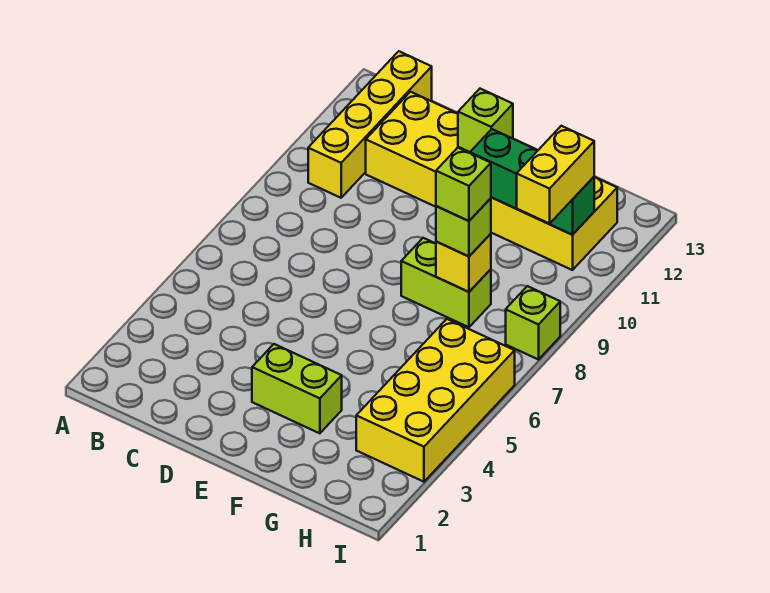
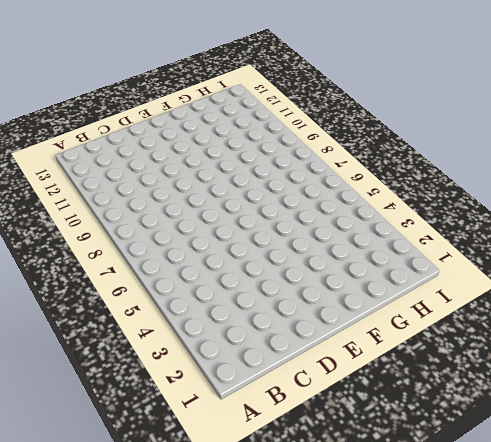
none -> yellow 1x4 brick [308,51,432,198]
none -> yellow 2x6 brick [366,92,617,270]
none -> lime 1x2 brick [252,344,342,433]

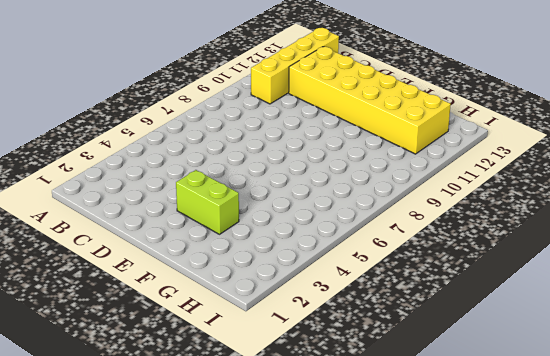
none -> lime 1x2 brick [401,238,491,327]
none -> yellow 2x4 brick [356,319,515,482]
none -> lime 1x1 brick [506,286,560,360]

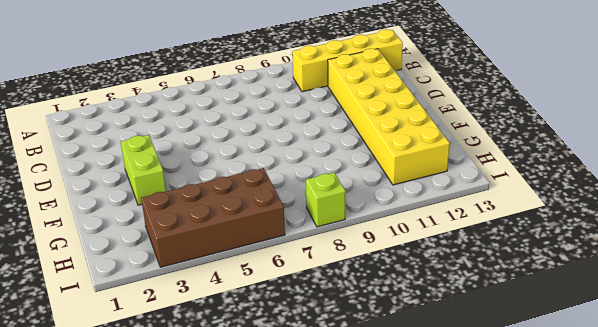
brown 2x4 brick [141,168,285,267] -> yellow 2x4 brick [356,319,515,482]
none -> lime 1x2 brick [401,238,491,327]
none -> lime 1x1 brick [458,89,513,152]
none -> green 1x3 brick [470,129,594,235]

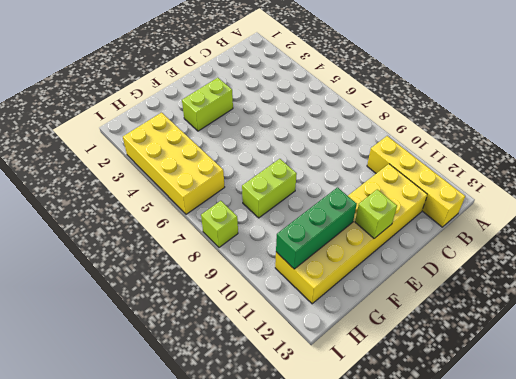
none -> yellow 1x1 brick [436,234,491,292]
none -> lime 1x1 brick [436,198,491,256]
none -> yellow 1x2 brick [517,126,594,224]

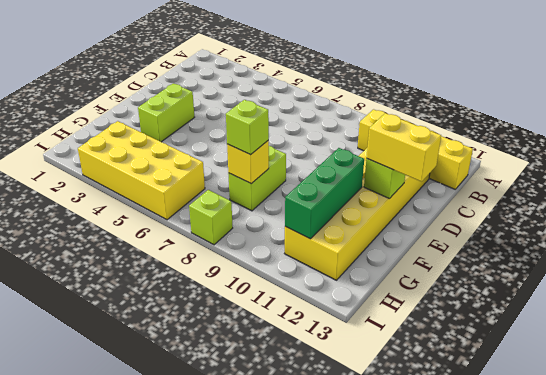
yellow 1x2 brick [367,113,441,182] -> yellow 1x2 brick moved to [517,126,594,224]
none -> lime 1x1 brick [436,148,491,221]

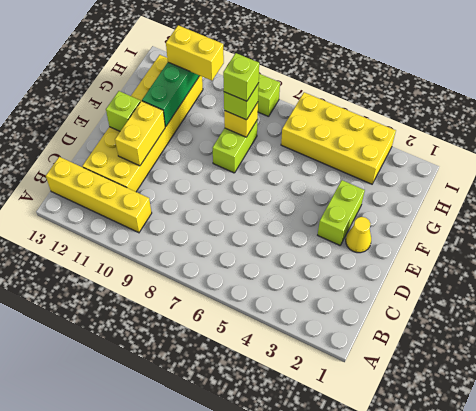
yellow 1x2 brick [115,101,165,166] -> none
yellow 1x1 cone [346,217,371,253] -> none

